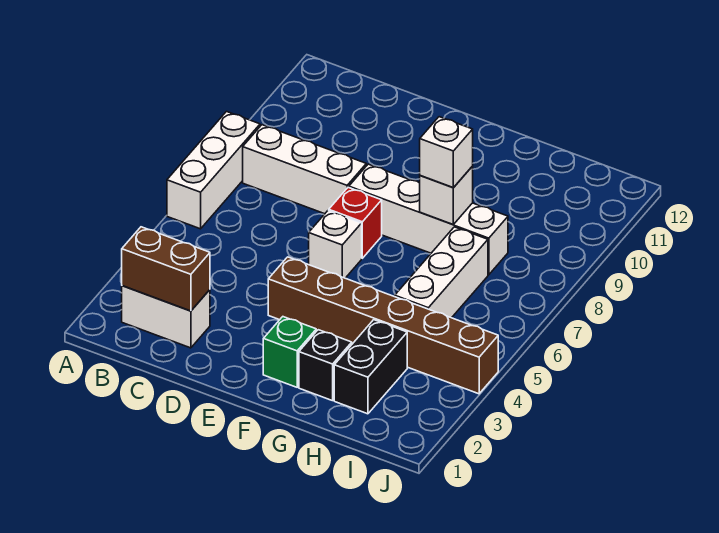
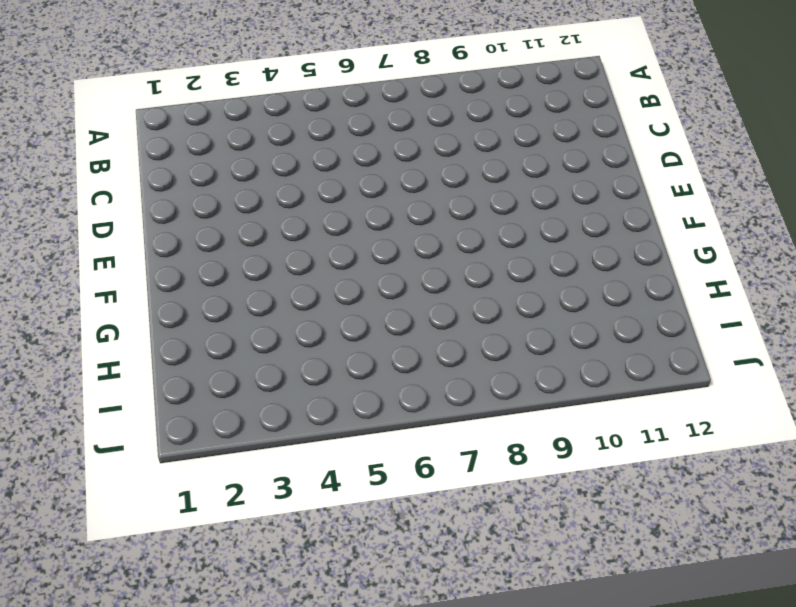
none -> white 1x3 brick [167,112,260,229]
none -> white 1x2 brick [122,286,210,348]
none -> white 1x3 brick [243,125,366,214]

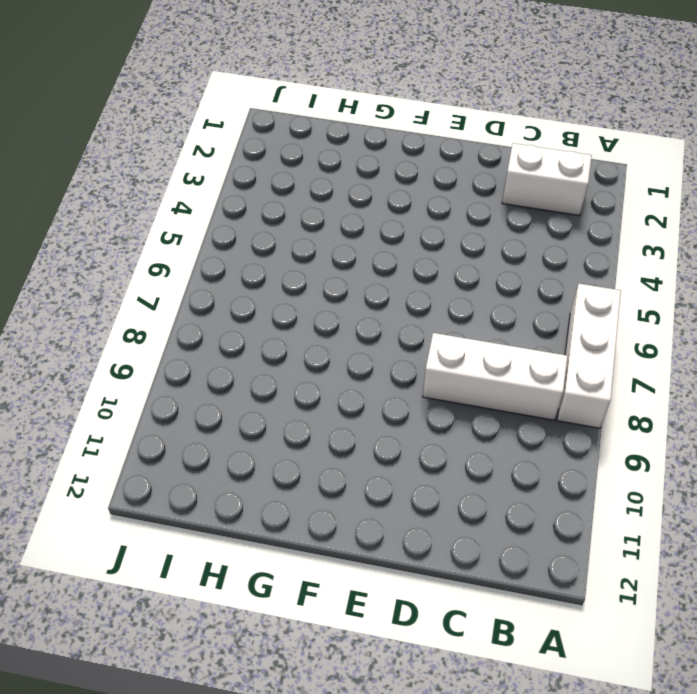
none -> brown 1x6 brick [268,257,498,394]
none -> white 1x1 brick [309,211,362,278]
none -> red 1x1 brick [329,188,382,258]

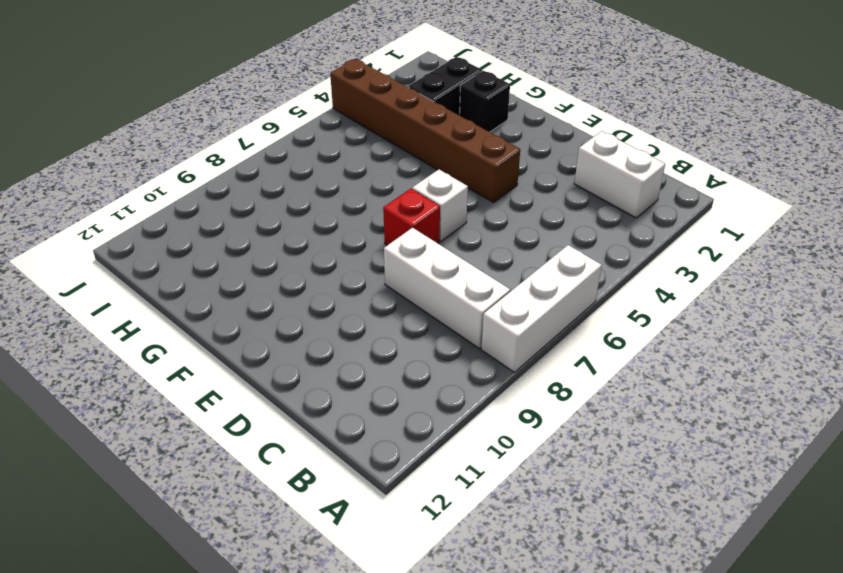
none -> white 1x4 brick [349,164,508,275]
none -> green 1x1 brick [263,317,316,387]
none -> white 1x3 brick [395,227,488,318]

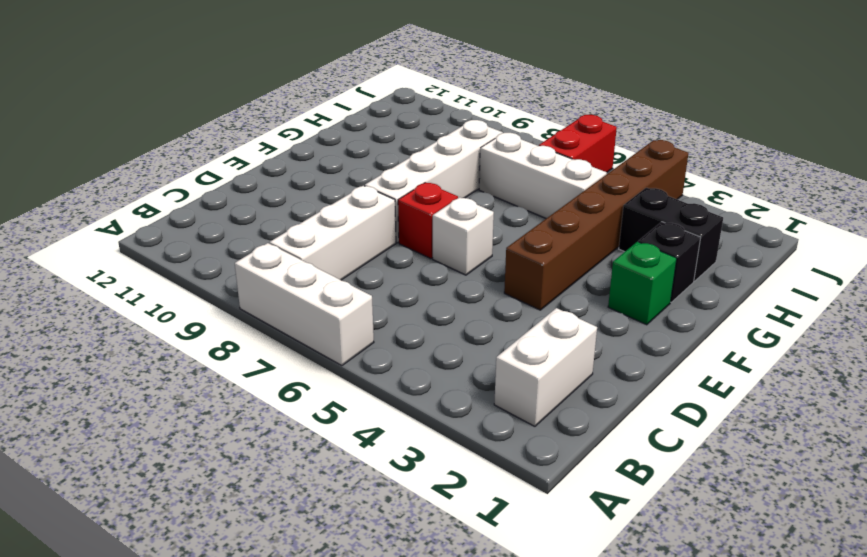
red 1x2 brick [539,115,617,172] -> none
none -> brown 1x2 brick [122,227,210,311]
none -> white 1x1 brick [420,166,473,224]
none -> white 1x1 brick [420,117,473,188]

